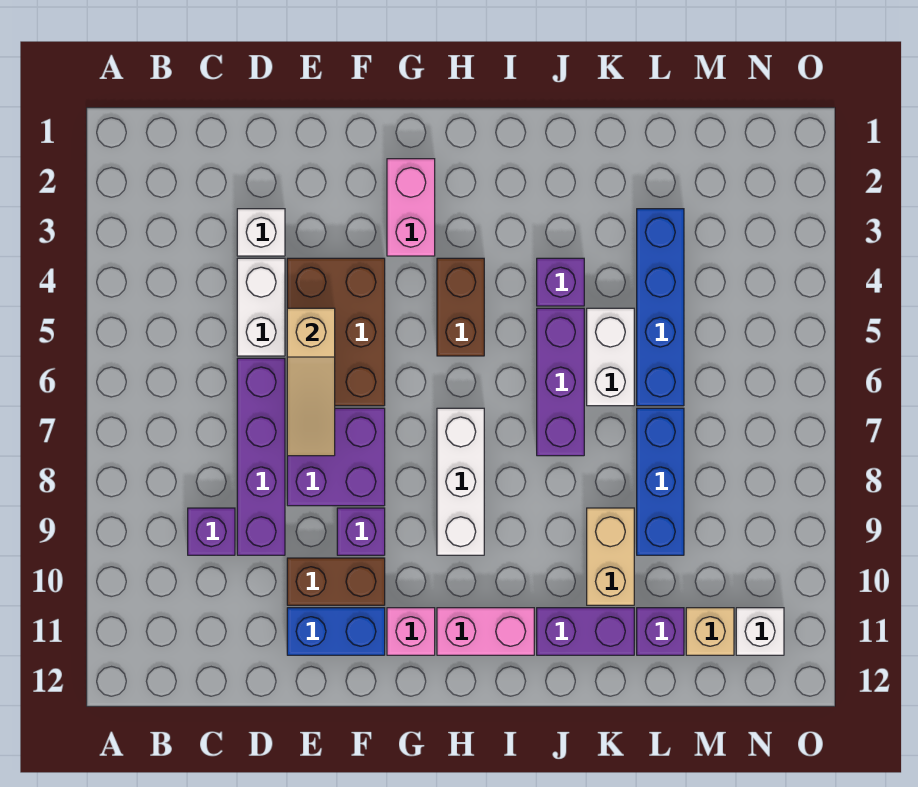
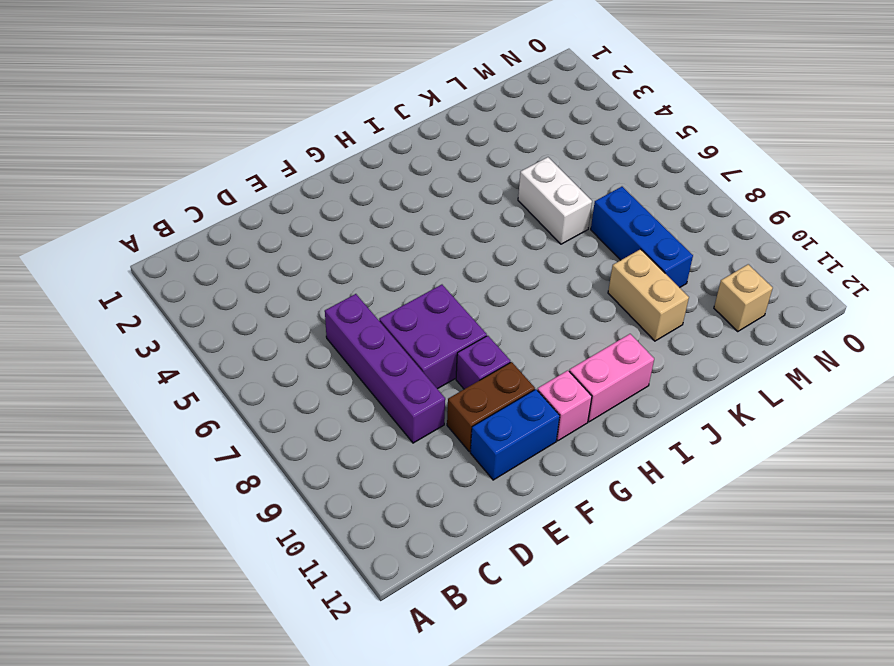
none -> purple 1x1 brick [188,508,235,555]
none -> white 1x1 brick [237,209,285,256]
none -> white 1x2 brick [237,258,285,356]

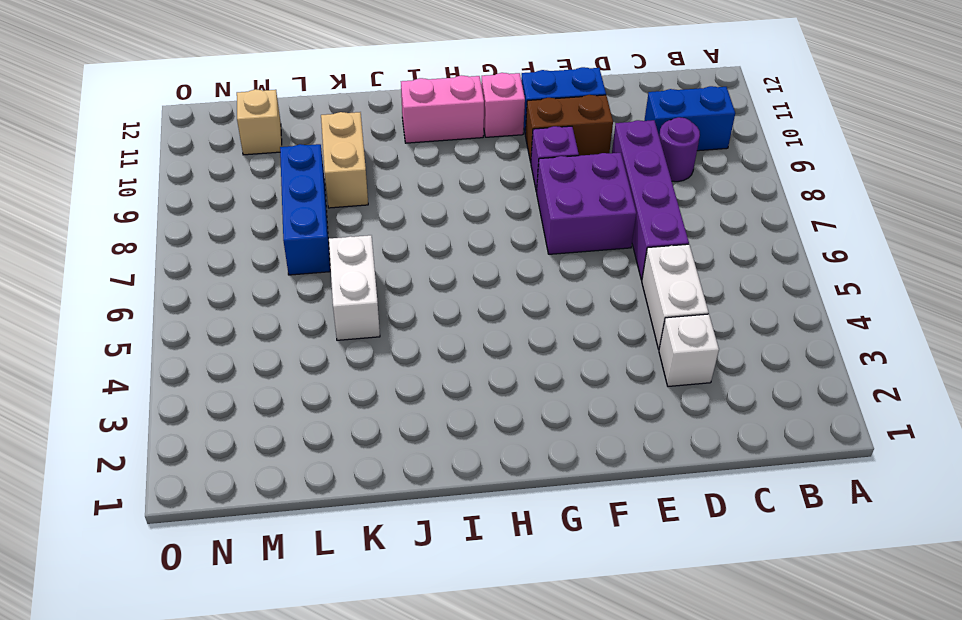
blue 1x2 brick [644,86,735,151] -> none
purple 1x1 round brick [659,117,700,182] -> purple 1x1 brick [188,508,235,555]
none -> brown 2x3 brick [287,258,385,406]
none -> pink 1x2 brick [387,159,435,256]
none -> brown 1x2 brick [437,258,484,356]

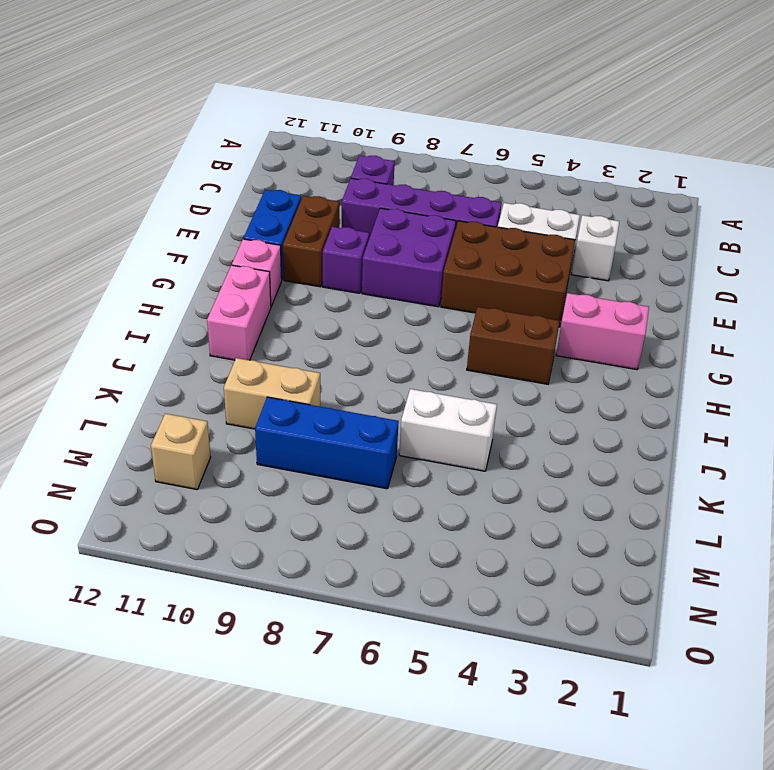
none -> white 1x3 brick [437,408,484,555]
none -> purple 1x1 brick [537,258,584,306]
none -> purple 1x3 brick [537,308,584,456]

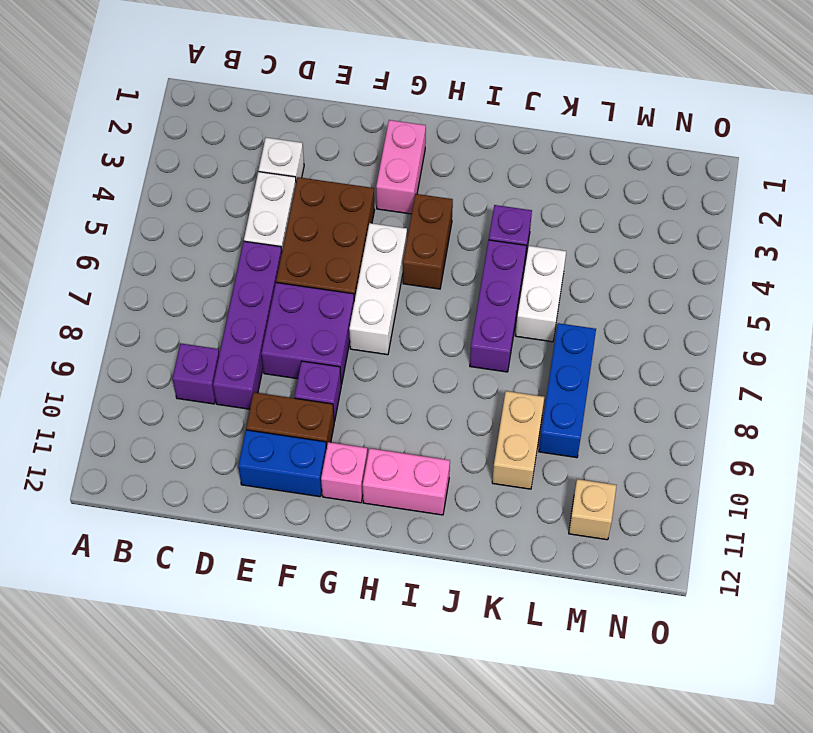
white 1x3 brick [349,223,407,355] -> white 1x3 brick moved to [437,408,484,555]
none -> purple 1x2 brick [537,608,634,655]
none -> blue 1x4 brick [637,209,684,406]
none -> purple 1x1 brick [637,608,684,655]

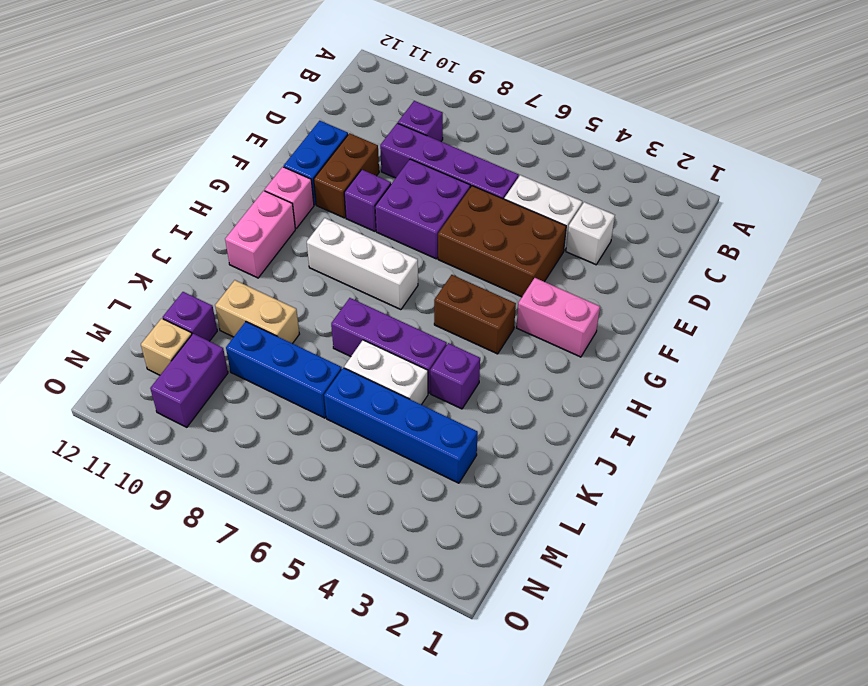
purple 1x2 brick [150,334,228,427] -> purple 1x2 brick moved to [537,608,634,655]
none -> white 1x1 brick [736,608,784,655]
none -> tan 1x3 slope [287,308,335,456]

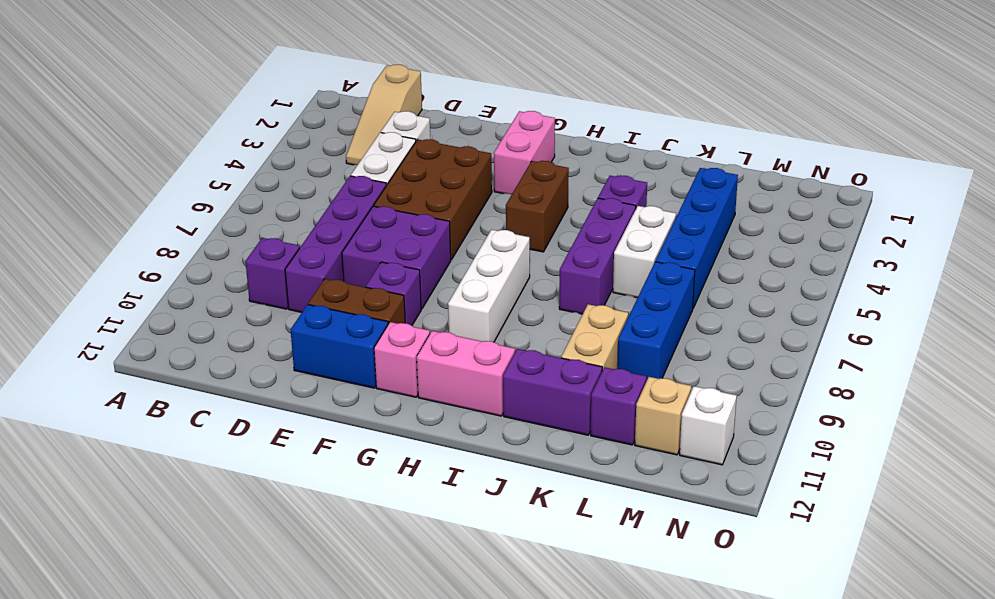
tan 1x3 slope [346,65,422,165] -> tan 1x3 slope moved to [287,308,335,456]

